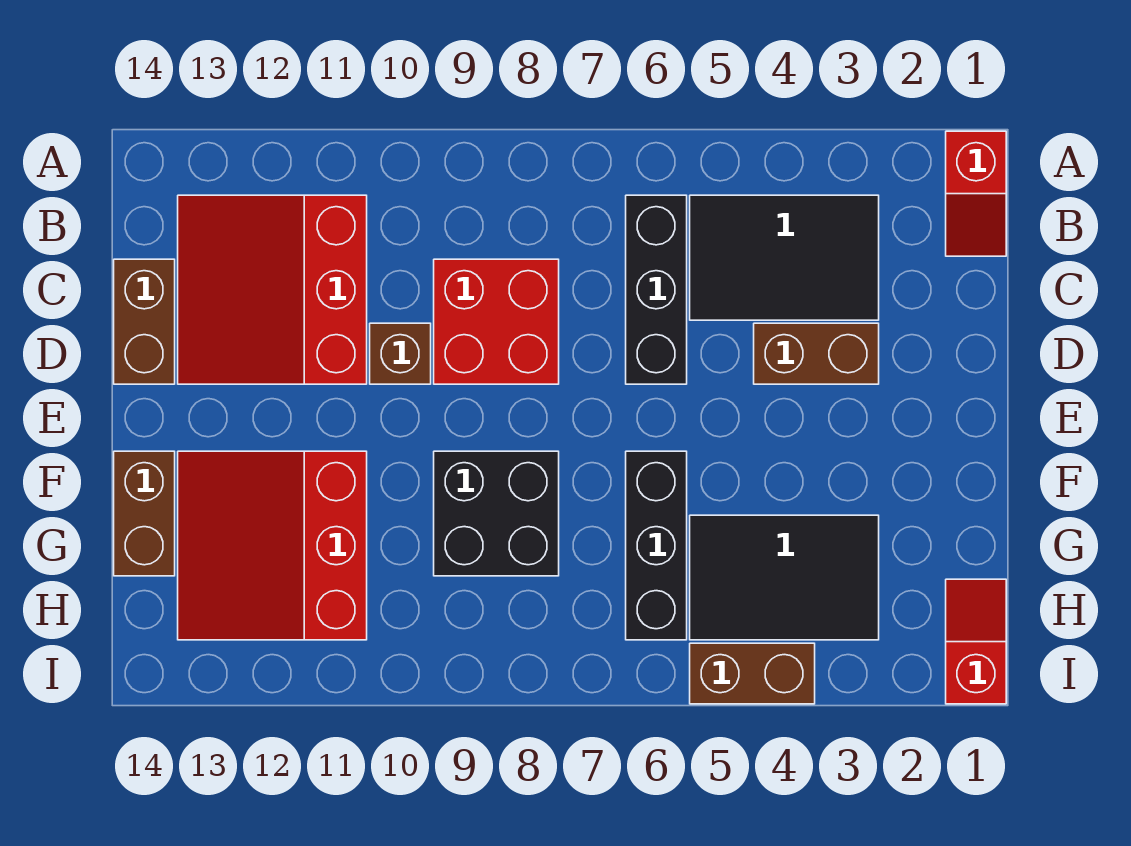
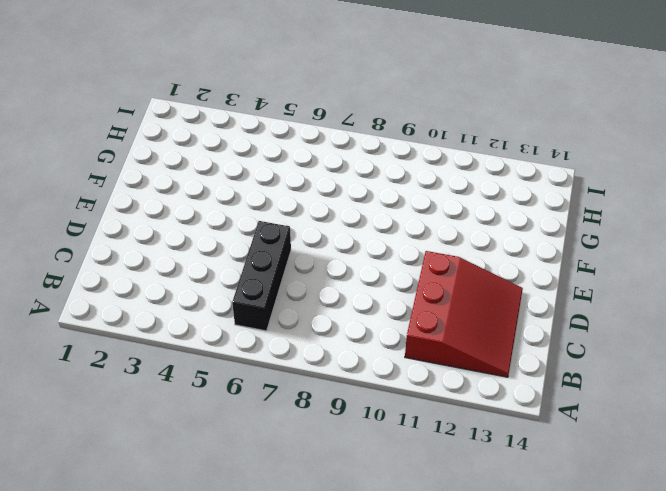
none -> red 1x2 slope [946,131,1006,256]
none -> black 2x3 tile [690,195,879,320]
none -> red 2x2 brick [434,259,559,384]

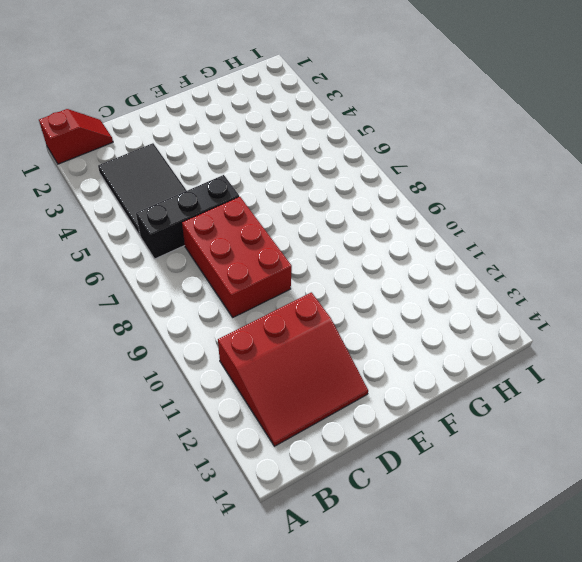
red 2x3 brick [182,197,292,317] -> red 2x2 brick [434,259,559,384]
none -> brown 1x2 brick [114,259,175,384]
none -> brown 1x2 brick [754,323,879,384]
none -> brown 1x1 brick [370,323,431,384]

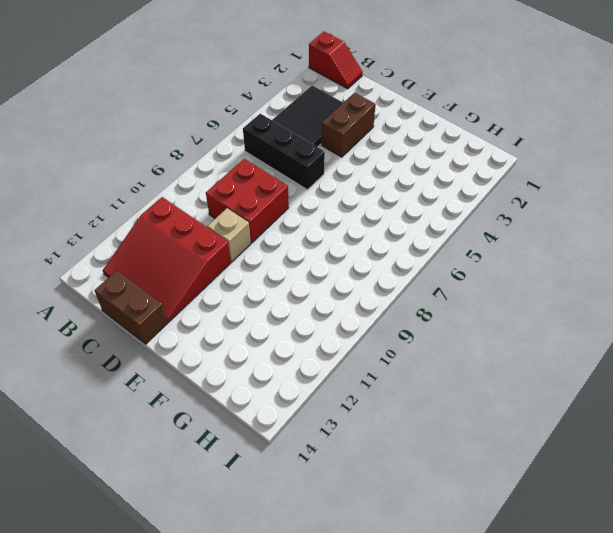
tan 1x1 brick [207,208,251,262] -> brown 1x1 brick [370,323,431,384]
none -> black 1x3 brick [626,451,687,640]
none -> black 2x2 brick [434,451,559,576]
none -> red 3x3 slope [178,451,367,640]

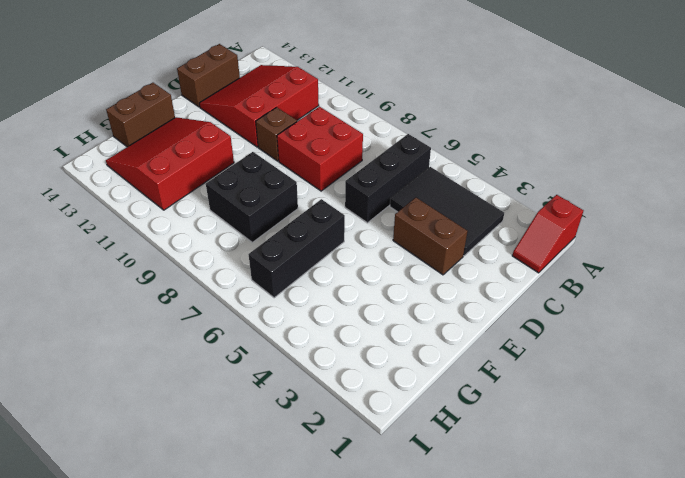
none -> black 2x3 tile [690,515,879,640]
none -> red 1x2 slope [946,579,1006,704]
none -> brown 1x2 brick [690,643,815,704]

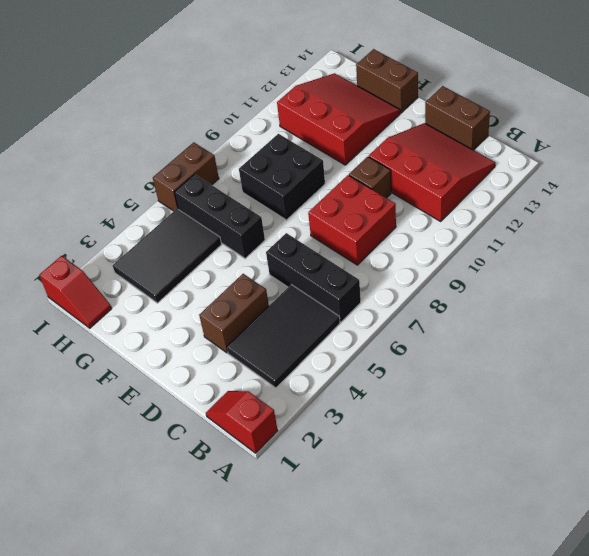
brown 1x2 brick [153,142,219,211] -> brown 1x2 brick moved to [690,643,815,704]

